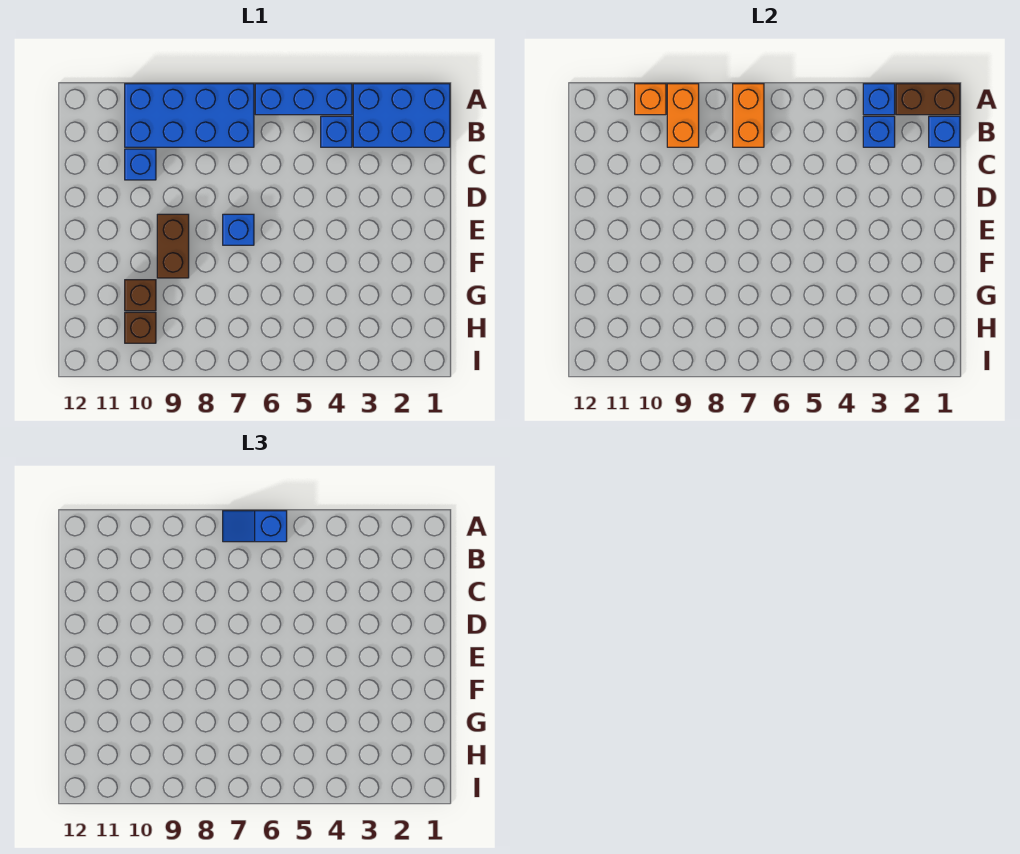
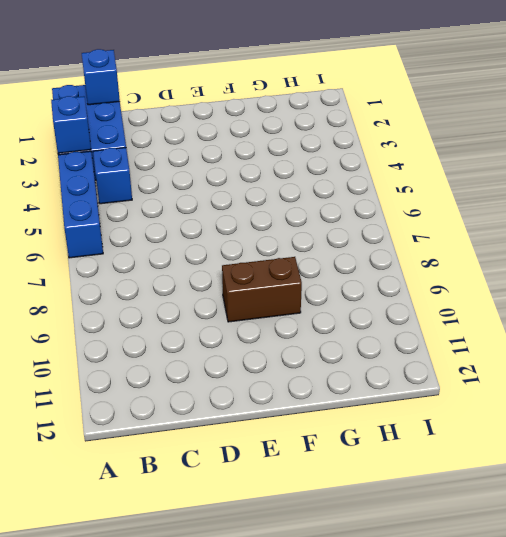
none -> blue 2x4 brick [125,84,254,147]
none -> blue 1x1 brick [125,149,156,180]
none -> blue 1x1 brick [223,214,254,245]

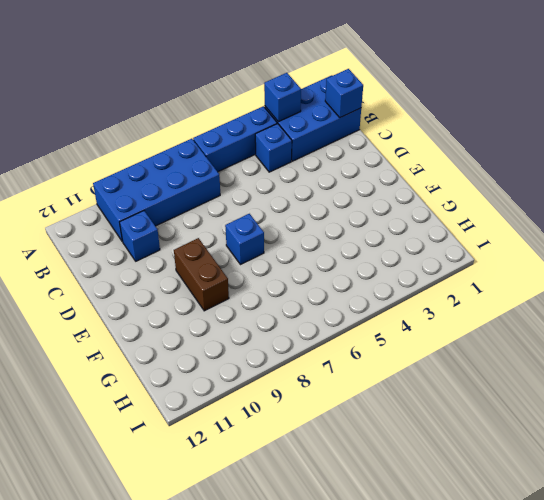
none -> brown 1x1 brick [125,280,156,311]
none -> brown 1x1 brick [125,312,156,343]
none -> brown 1x2 brick [896,84,960,115]

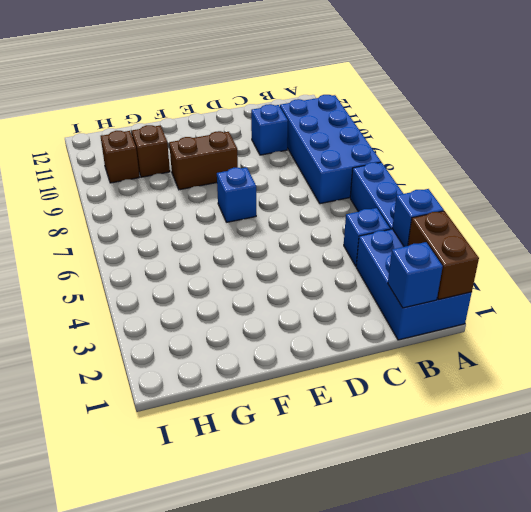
none -> orange 1x2 brick [733,84,764,147]
none -> orange 1x2 brick [667,84,699,147]
none -> orange 1x1 brick [635,84,666,115]

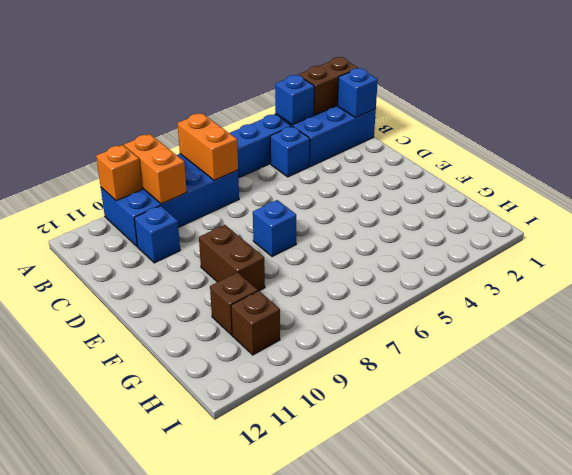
none -> blue 1x1 brick [863,116,895,147]
none -> blue 1x2 slope [223,511,287,542]

